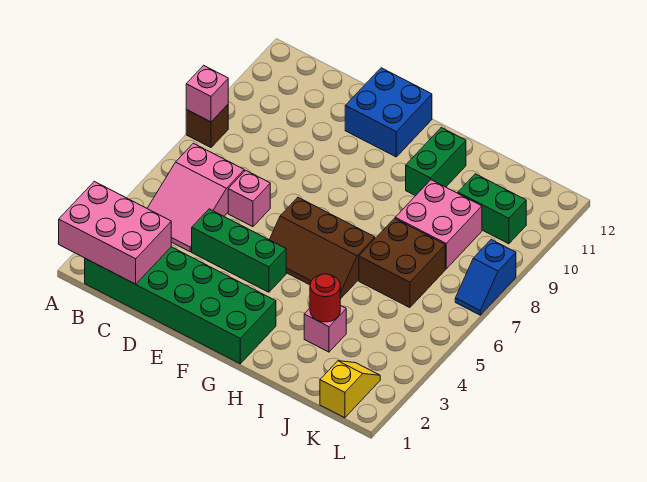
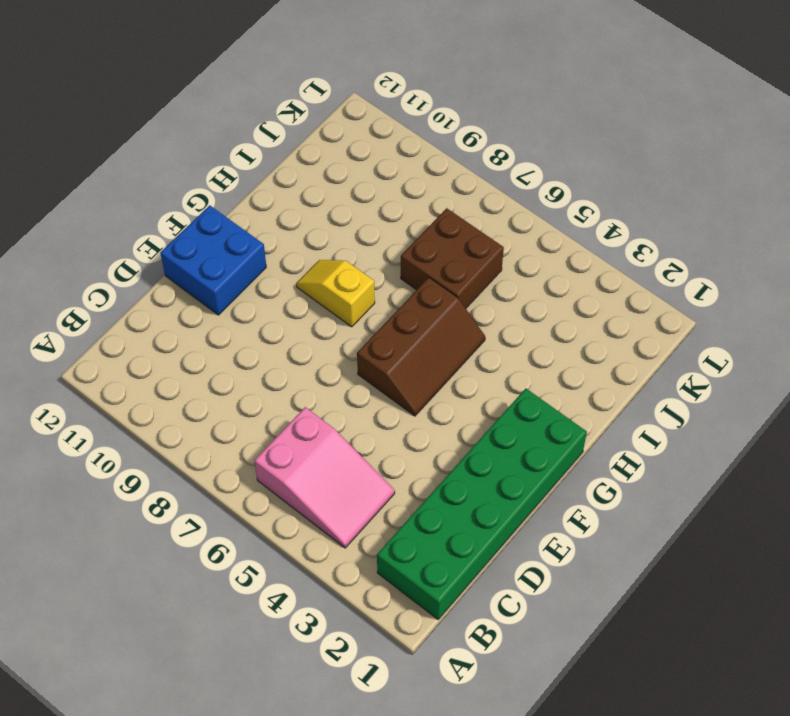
yellow 1x2 slope [296,260,375,327] -> yellow 1x2 slope moved to [320,361,380,418]
none -> brown 1x1 brick [186,105,228,147]
none -> green 1x3 brick [192,209,286,292]
none -> pink 1x1 brick [228,170,270,227]

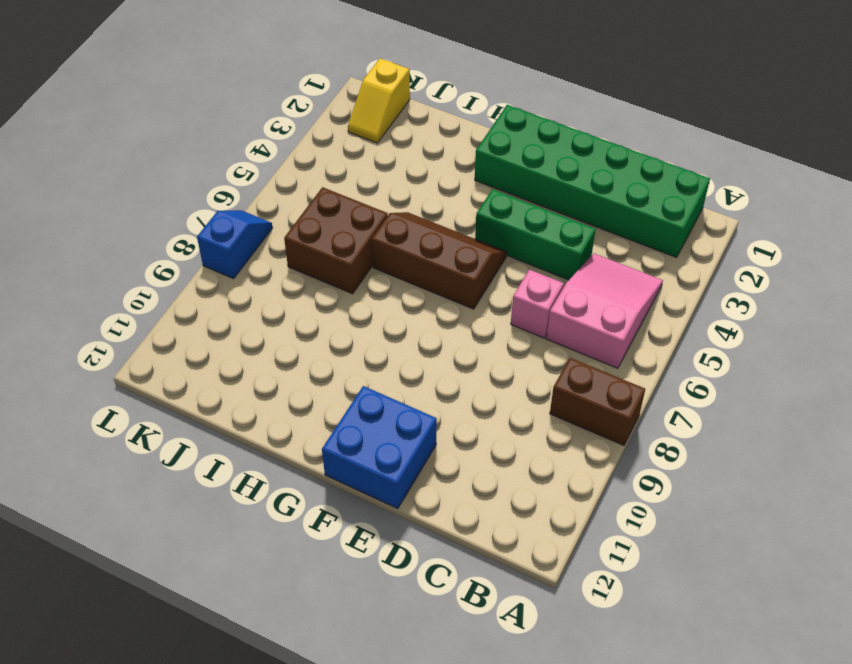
brown 1x2 brick [550,358,645,445] -> brown 1x1 brick [186,105,228,147]
none -> green 1x2 brick [406,128,466,196]
none -> pink 1x1 brick [304,305,346,352]
none -> pink 2x2 brick [395,180,482,269]

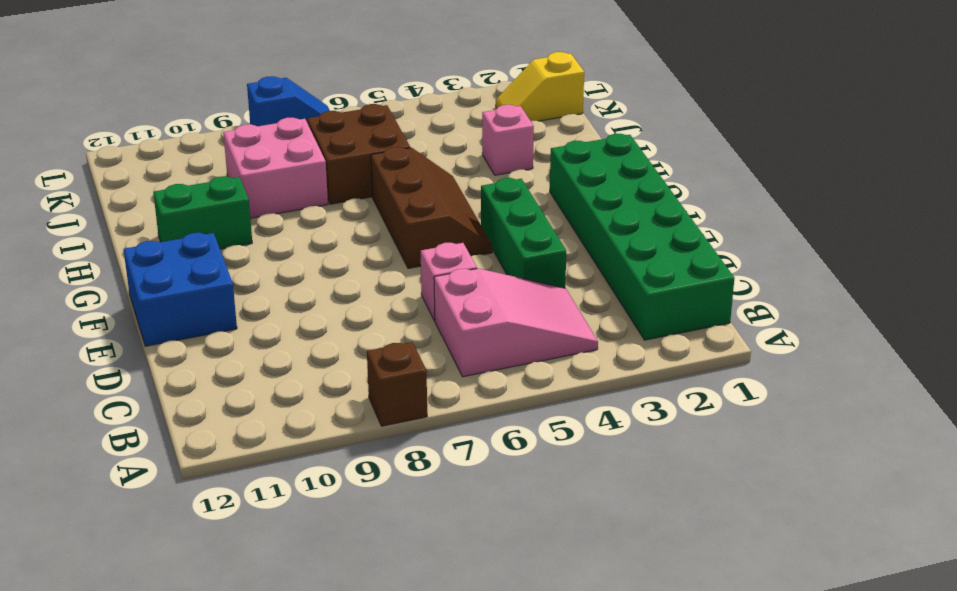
none -> green 1x2 brick [458,174,526,244]
none -> pink 2x3 brick [59,181,171,284]
none -> pink 1x1 brick [186,65,228,122]

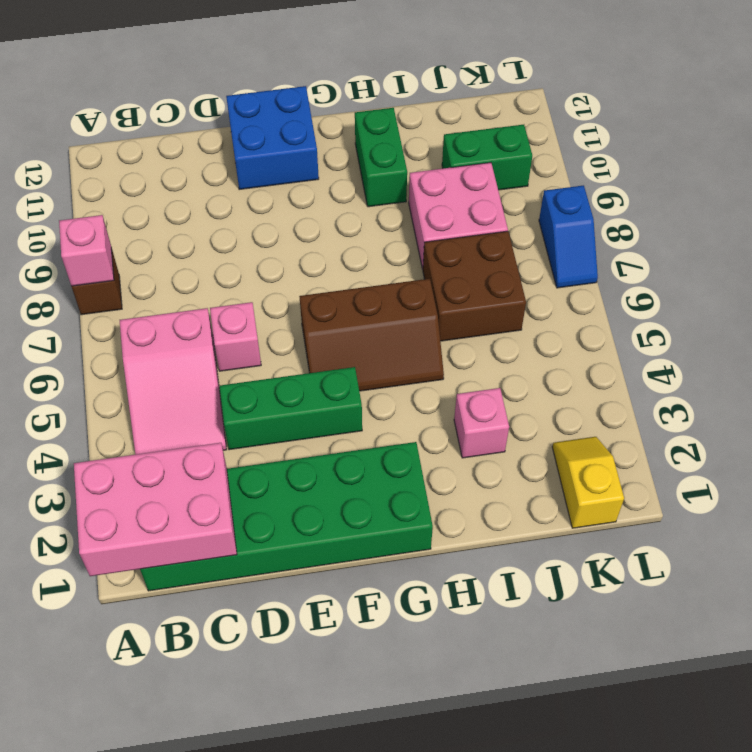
none -> red 1x1 round brick [310,274,340,322]

